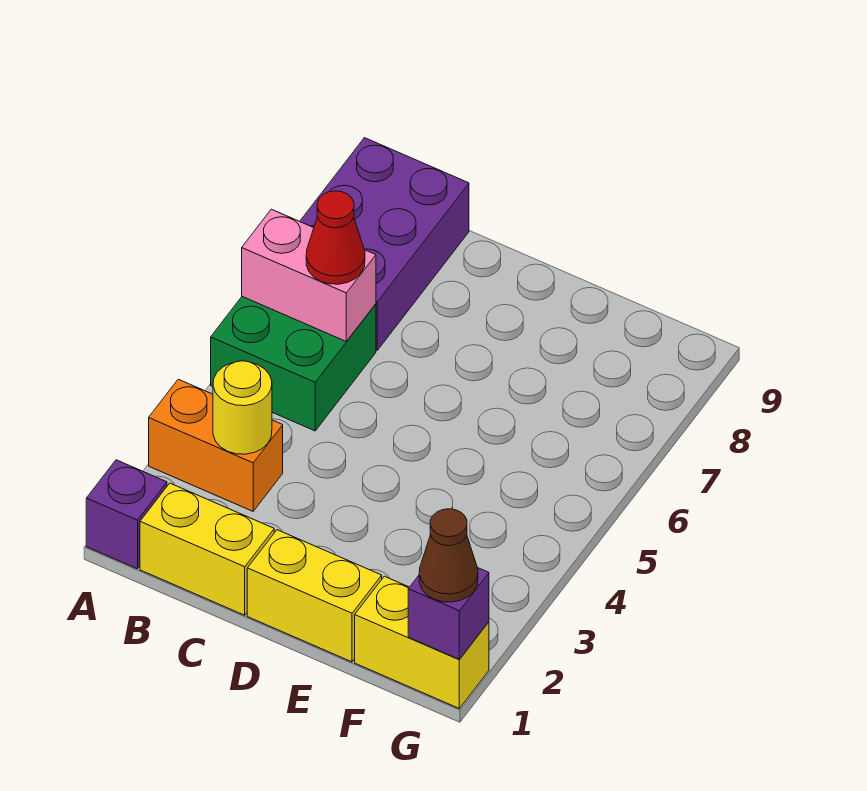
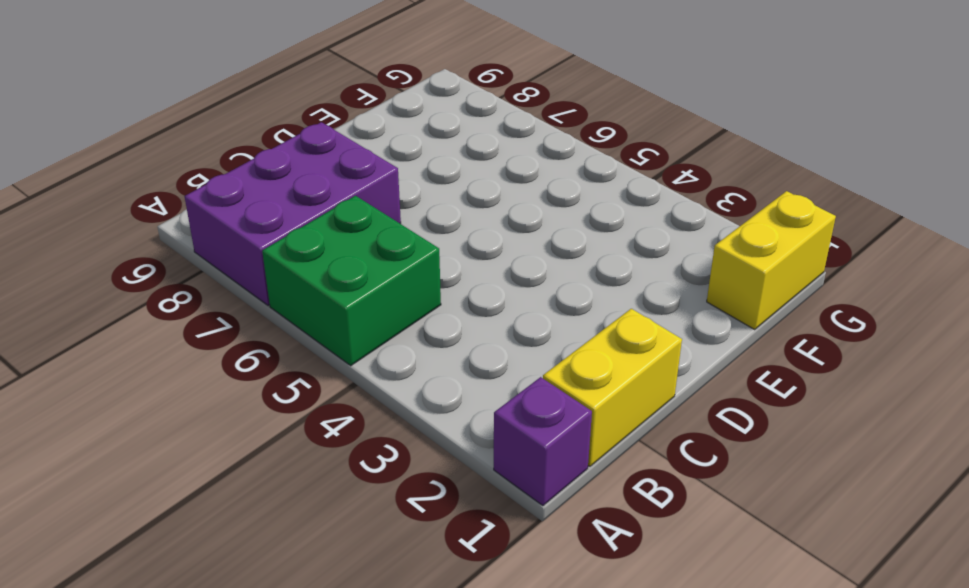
purple 2x3 brick [184,122,401,305] -> purple 2x3 brick turned to [300,138,469,350]
none -> orange 1x2 brick [149,379,283,511]
none -> yellow 1x2 brick [247,530,382,662]
none -> pink 1x2 brick [242,209,376,341]

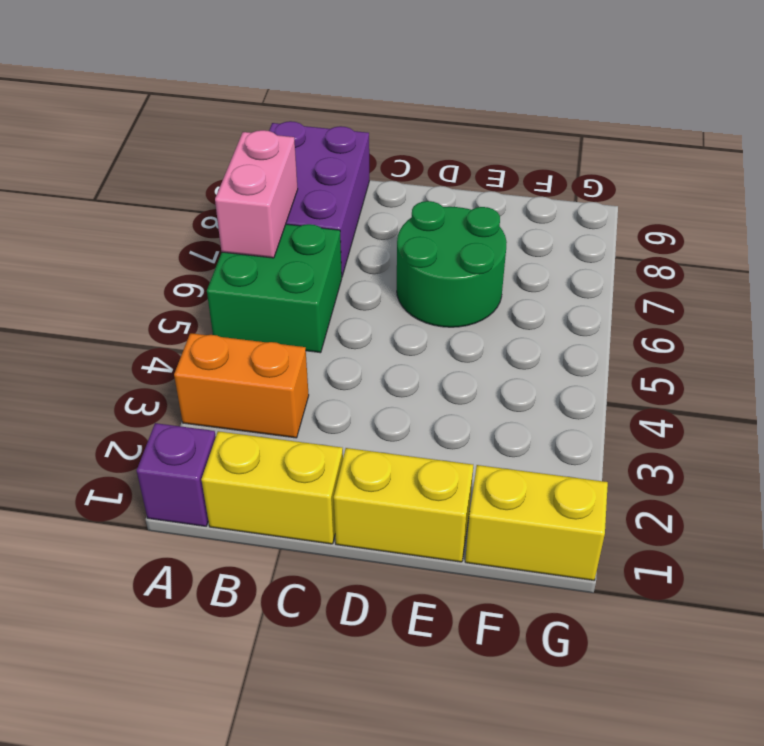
pink 1x2 brick [215,130,298,258] -> pink 1x2 brick turned to [242,209,376,341]
green 2x2 round brick [397,201,507,327] -> none
none -> yellow 1x1 round brick [213,361,272,454]
none -> purple 1x1 brick [408,568,489,659]
none -> red 1x1 cone [306,191,365,284]

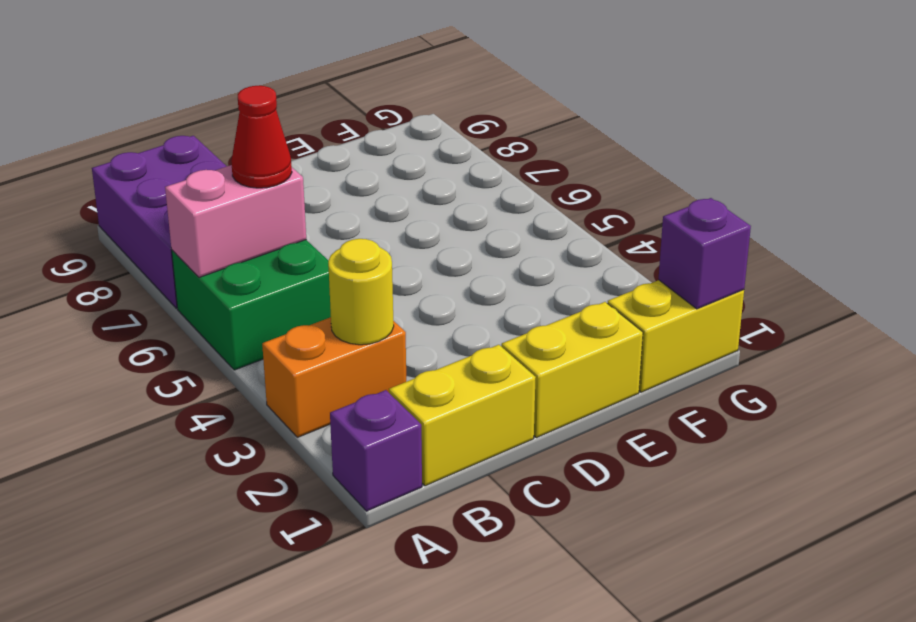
none -> brown 1x1 cone [419,509,478,602]

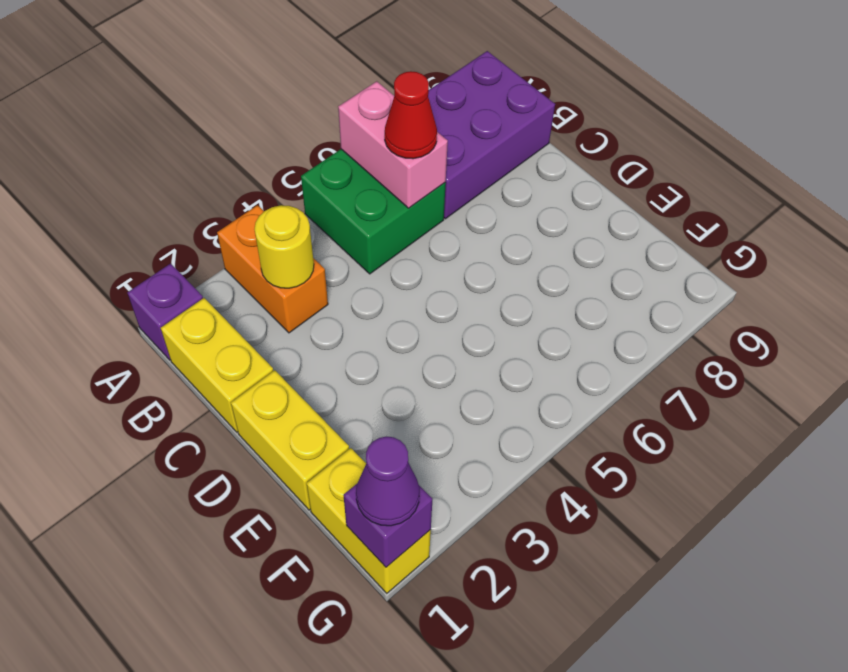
purple 1x1 cone [356,437,419,526] -> brown 1x1 cone [419,509,478,602]

